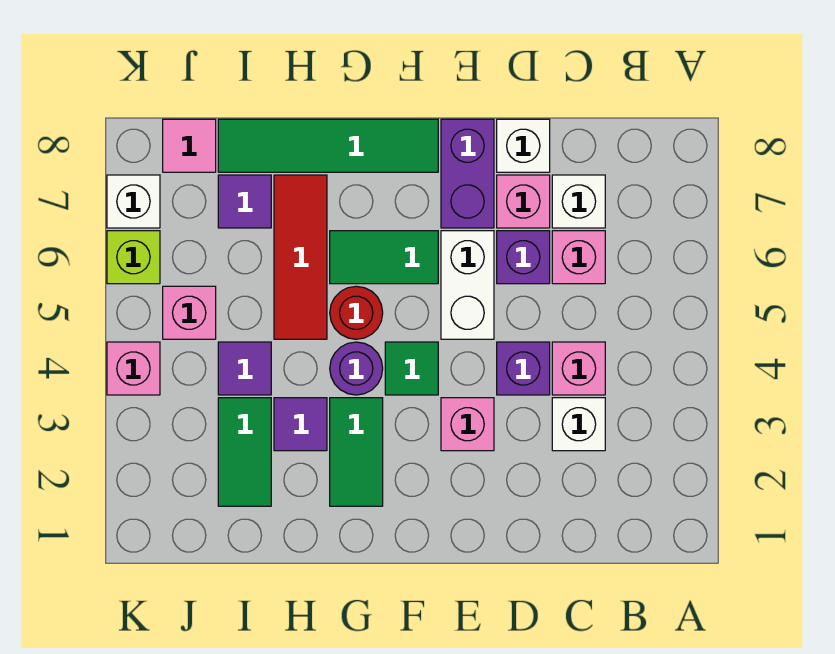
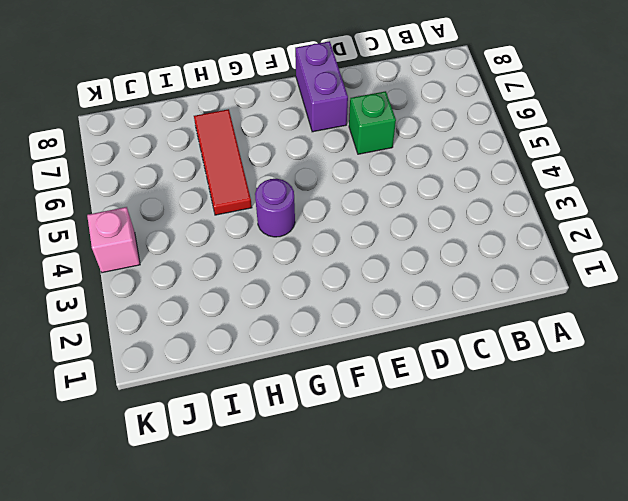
green 1x1 brick [349,91,396,154] -> purple 1x1 brick [497,231,550,284]
none -> white 1x1 brick [552,398,605,451]
none -> pink 1x1 brick [552,342,605,395]
none -> pink 1x1 brick [552,231,605,284]

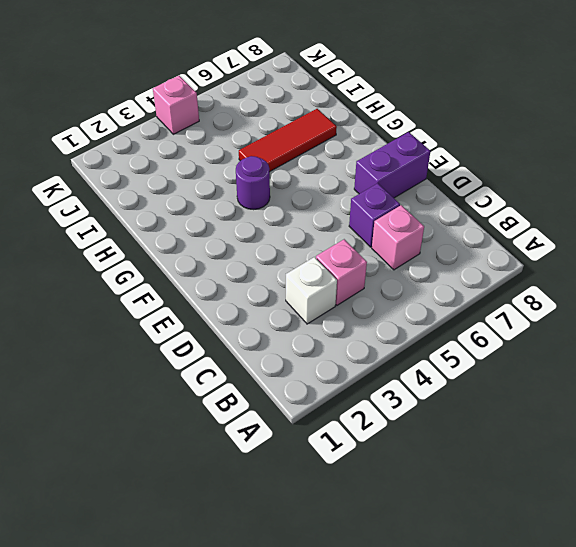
none -> white 1x1 brick [552,175,605,228]
none -> purple 1x1 brick [497,342,550,395]
none -> pink 1x1 brick [497,175,550,228]

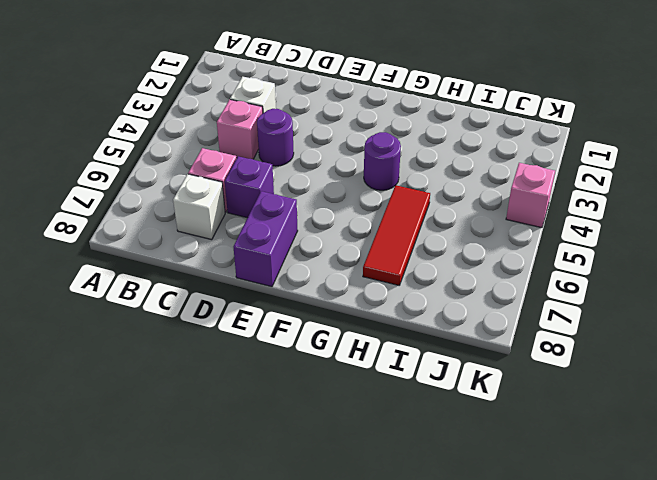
purple 1x1 round brick [257,109,294,166] -> purple 1x1 brick [497,342,550,395]
none -> pink 1x1 brick [497,175,550,228]
none -> white 1x1 brick [497,119,550,172]
none -> pink 1x1 brick [441,398,494,451]

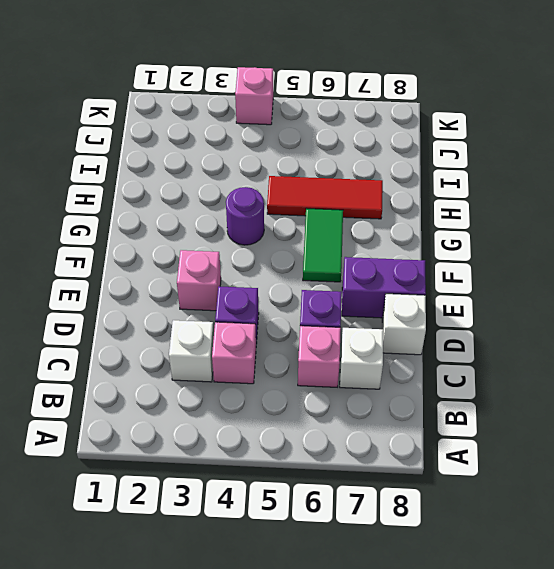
none -> pink 1x1 brick [497,175,550,228]
none -> white 1x2 brick [441,231,494,339]
none -> green 1x1 tile [385,342,438,395]

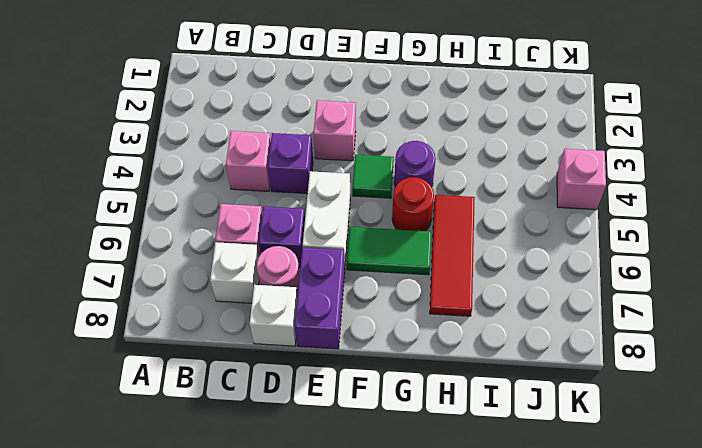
pink 1x1 round brick [257,246,300,296] -> pink 1x1 brick [497,175,550,228]
none -> white 1x1 brick [552,398,605,451]
none -> green 1x4 tile [218,119,438,172]
none -> green 1x2 tile [330,398,383,506]

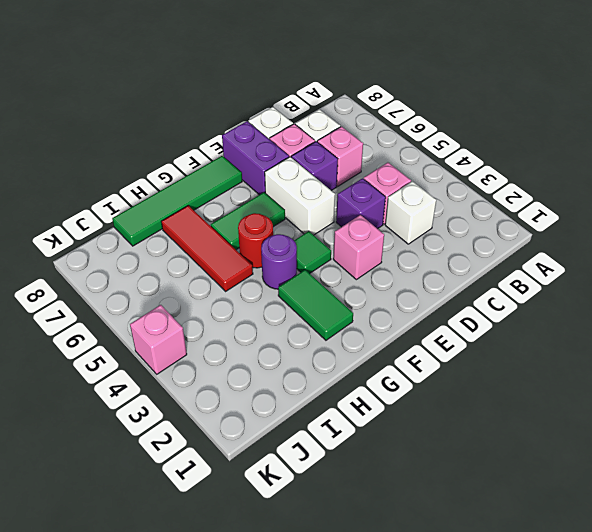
none -> purple 1x1 tile [274,398,327,451]
none -> green 1x2 tile [218,398,271,506]
none -> purple 1x1 tile [218,342,271,395]

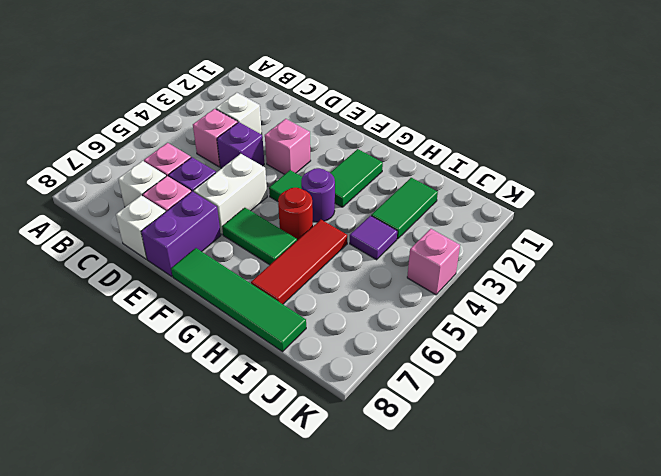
none -> purple 1x1 tile [274,398,327,451]
none -> purple 1x1 tile [218,175,271,228]
none -> pink 1x1 brick [163,286,216,339]

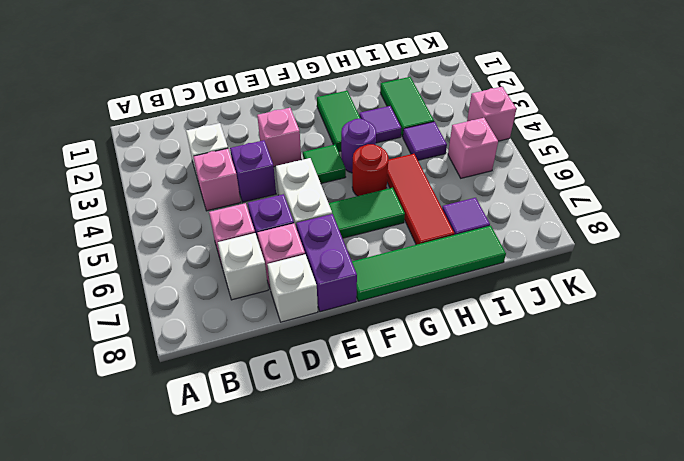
none -> pink 1x1 tile [163,119,216,172]
none -> lime 1x1 brick [107,231,160,284]
none -> white 1x1 brick [107,175,160,228]

